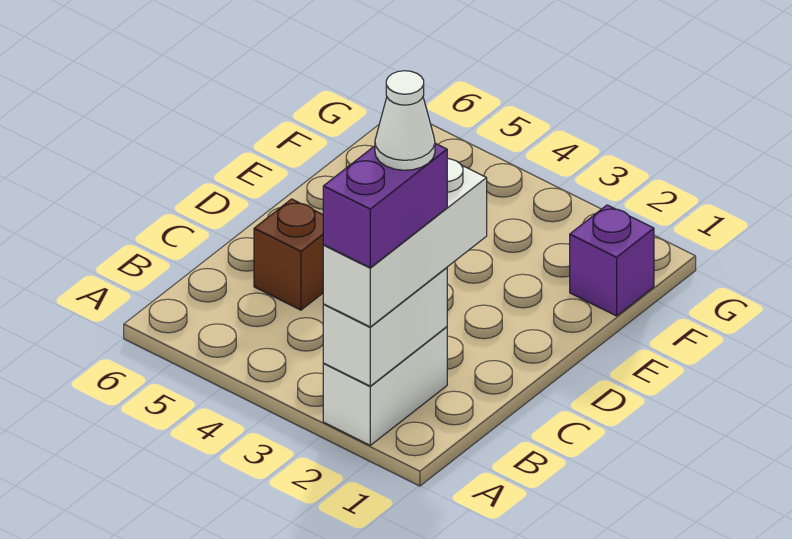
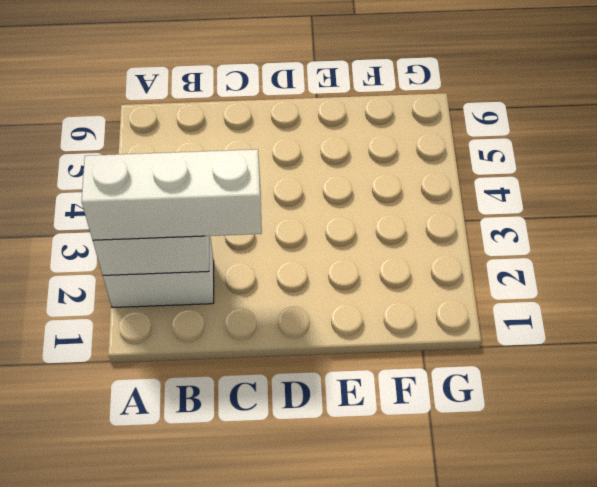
none -> brown 1x1 brick [254,199,323,310]
none -> purple 1x1 brick [570,205,654,316]

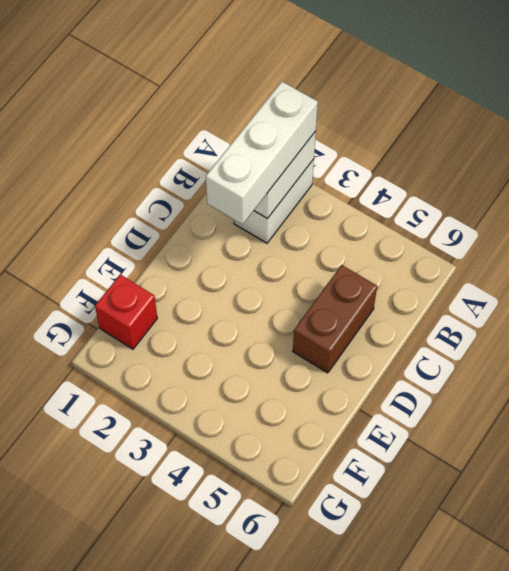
brown 1x2 brick [293,265,377,373] -> brown 1x1 brick [254,199,323,310]
red 1x1 brick [95,274,157,349] -> purple 1x1 brick [570,205,654,316]
none -> purple 1x2 brick [323,143,448,268]
none -> white 1x1 cone [375,71,435,170]

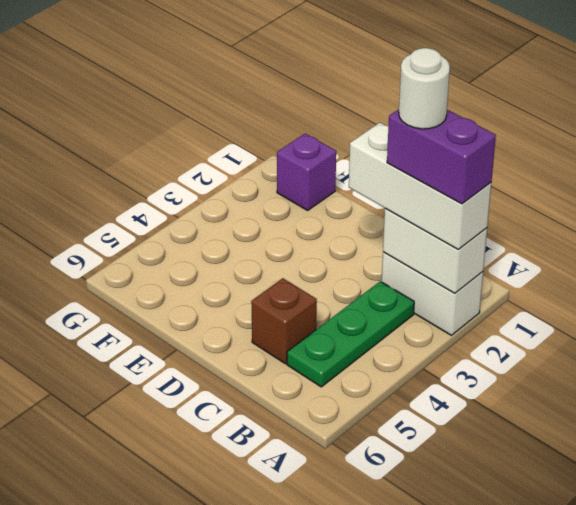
white 1x1 round brick [399,48,450,129] -> white 1x1 cone [375,71,435,170]
green 1x3 plate [287,281,414,387] -> none

